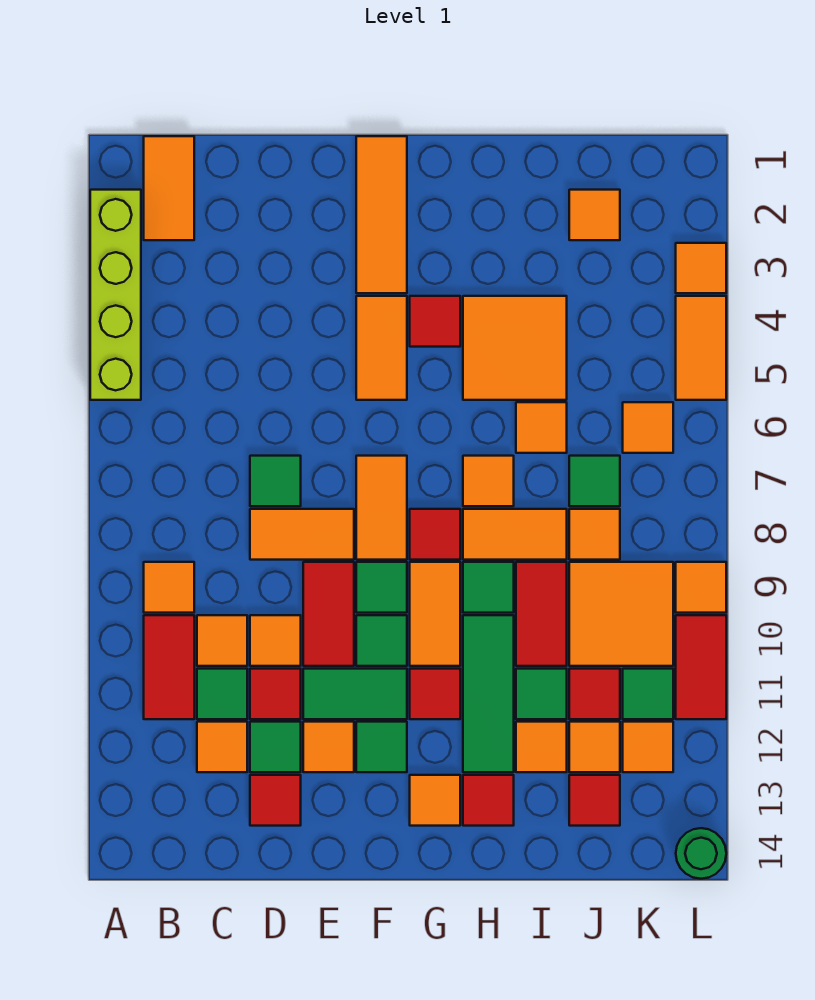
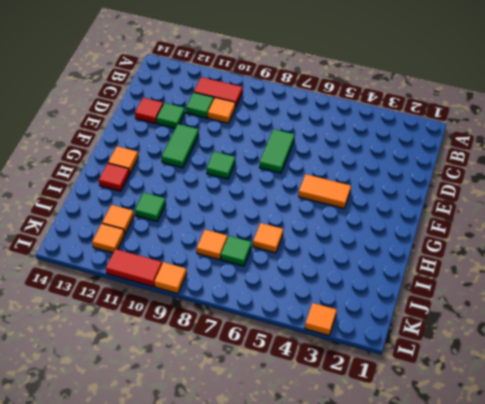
green 1x2 tile [259,129,295,173] -> green 1x1 tile [250,456,301,506]
none -> lime 1x4 brick [90,190,141,400]
none -> orange 1x2 tile [144,136,194,240]
none -> orange 1x1 tile [144,562,194,613]
none -> orange 1x1 tile [197,722,247,772]

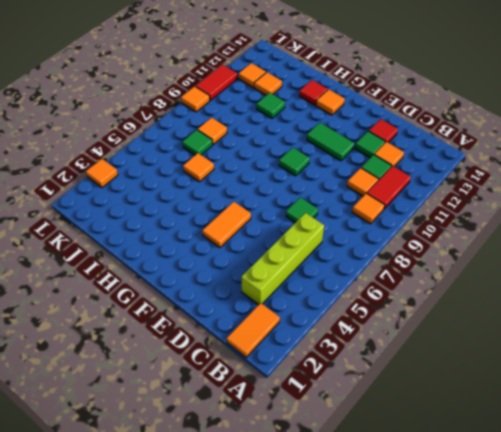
lime 1x4 brick [242,213,324,305] -> lime 1x4 brick moved to [90,190,141,400]
none -> orange 1x2 tile [250,509,354,560]
none -> orange 1x1 tile [250,615,301,666]
none -> red 1x1 tile [250,669,301,719]
none -> red 1x2 tile [303,562,354,666]

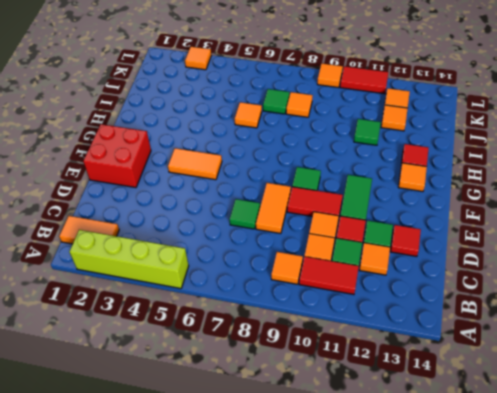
red 2x2 brick [83,124,151,188] -> orange 1x3 tile [356,136,407,293]
none -> orange 1x1 tile [303,722,354,772]
none -> orange 1x2 tile [356,456,407,560]
none -> green 1x1 tile [356,615,407,666]
none -> green 1x1 tile [356,722,407,772]

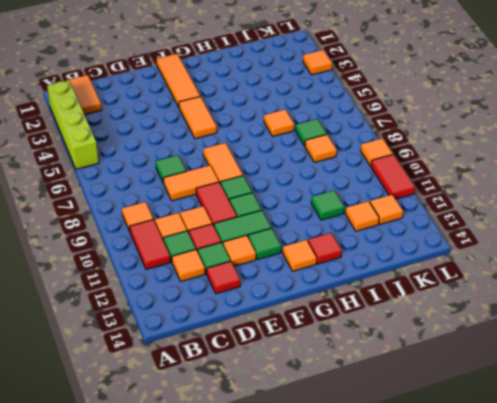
none -> red 1x1 tile [410,296,460,347]
none -> red 1x1 tile [410,509,460,560]
none -> orange 1x2 tile [410,562,460,666]
none -> red 1x1 tile [410,669,460,719]

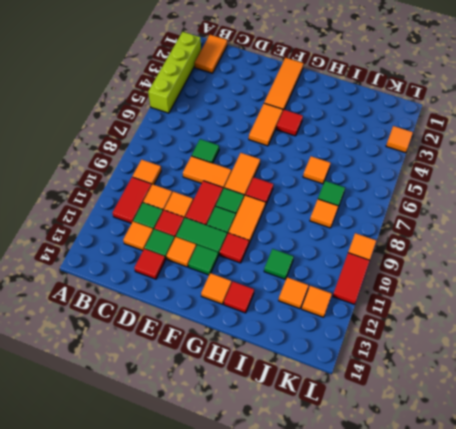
none -> orange 2x2 tile [463,296,567,400]
none -> orange 1x1 tile [463,456,514,506]
none -> orange 1x2 tile [463,509,567,560]
none -> green 1x1 tile [463,562,514,613]

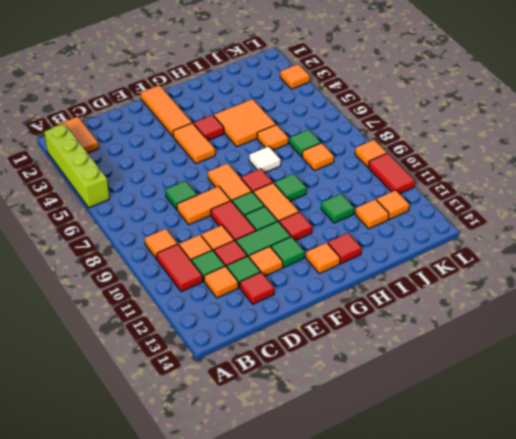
white 1x1 tile [249,146,281,173] -> orange 1x1 tile [463,456,514,506]
none -> orange 1x2 tile [463,509,567,560]
none -> green 1x3 tile [463,615,514,772]
none -> red 1x2 tile [516,562,567,666]
none -> orange 1x1 tile [516,722,567,772]

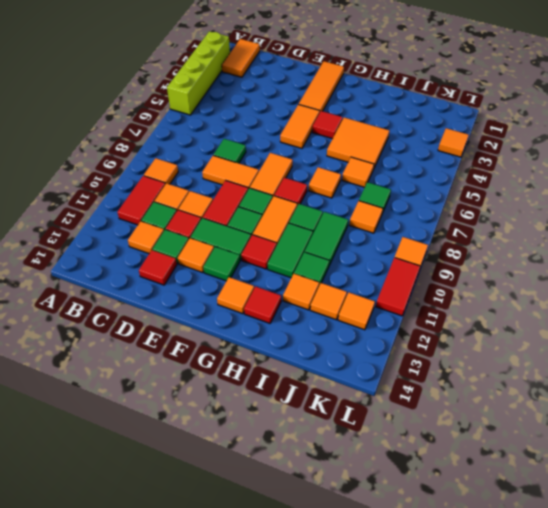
green 1x2 tile [268,223,313,278] -> green 1x3 tile [463,615,514,772]
green 1x2 tile [305,212,348,265] -> red 1x2 tile [516,562,567,666]
none -> orange 1x2 tile [463,509,567,560]
none -> orange 1x1 tile [569,190,620,240]
none -> orange 2x2 tile [569,562,673,666]
none -> red 1x1 tile [569,669,620,719]

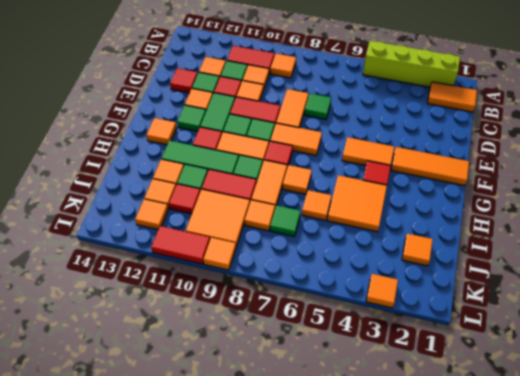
none -> red 1x1 tile [463,775,514,826]
none -> red 1x1 tile [569,775,620,826]
none -> orange 1x1 tile [623,402,673,453]
none -> green 1x1 tile [623,669,673,719]

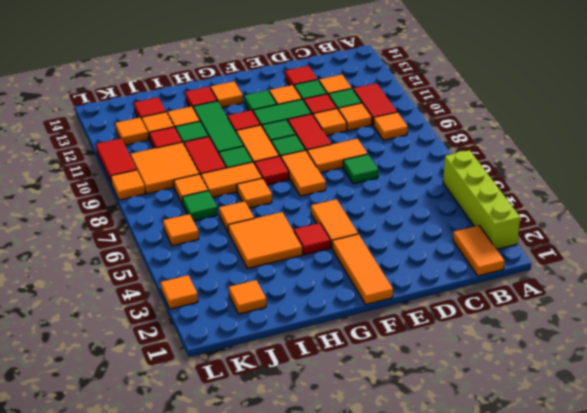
none -> green 1x1 tile [623,669,673,719]
none -> orange 1x2 tile [676,296,726,400]
none -> green 1x1 round brick [676,828,726,879]

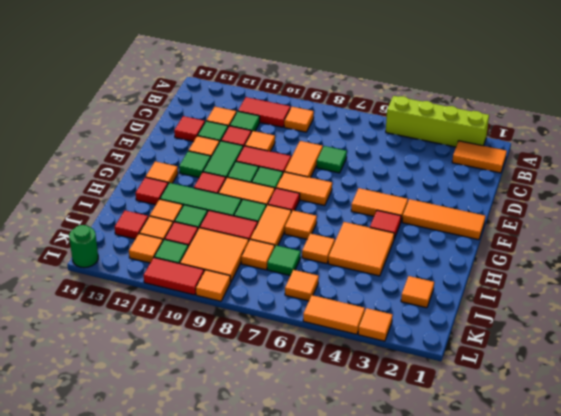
none -> orange 1x1 tile [197,615,247,666]

